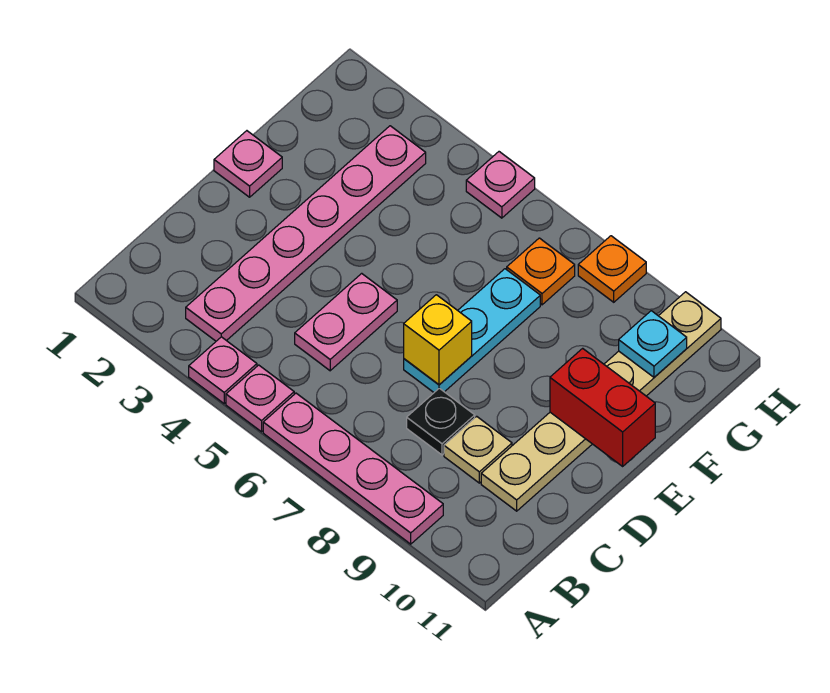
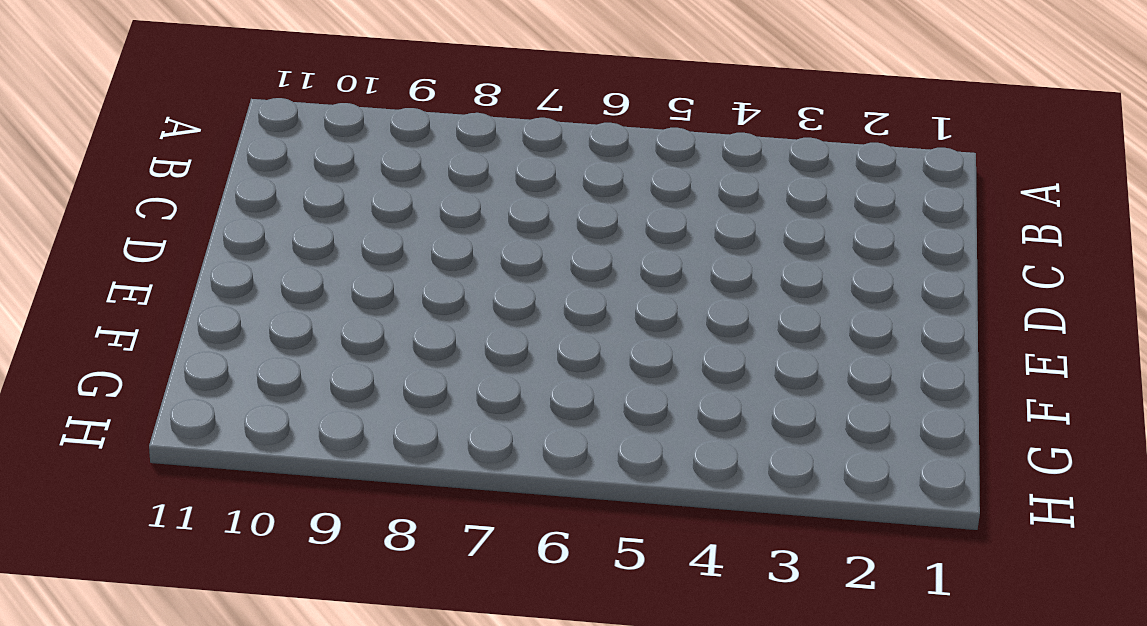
none -> pink 1x1 plate [189,337,257,404]
none -> pink 1x1 plate [226,365,294,432]
none -> pink 1x4 plate [263,393,443,544]

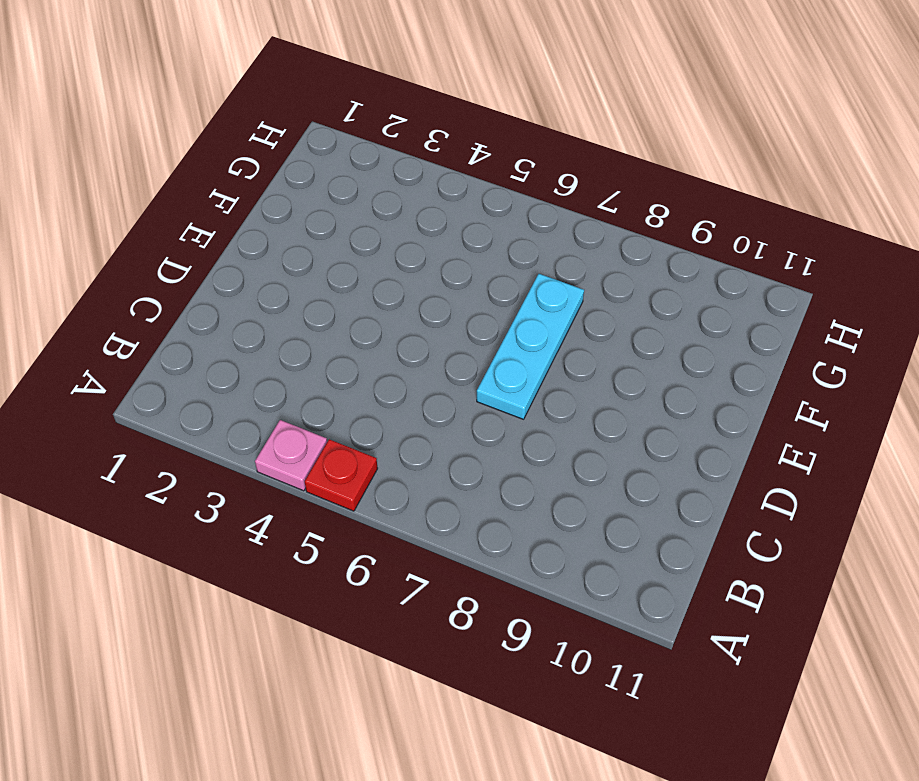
red 1x1 plate [305,439,378,511] -> pink 1x1 plate [226,365,294,432]
none -> pink 1x4 plate [263,393,443,544]
none -> pink 1x6 plate [186,126,426,341]
none -> pink 1x2 plate [295,273,397,371]

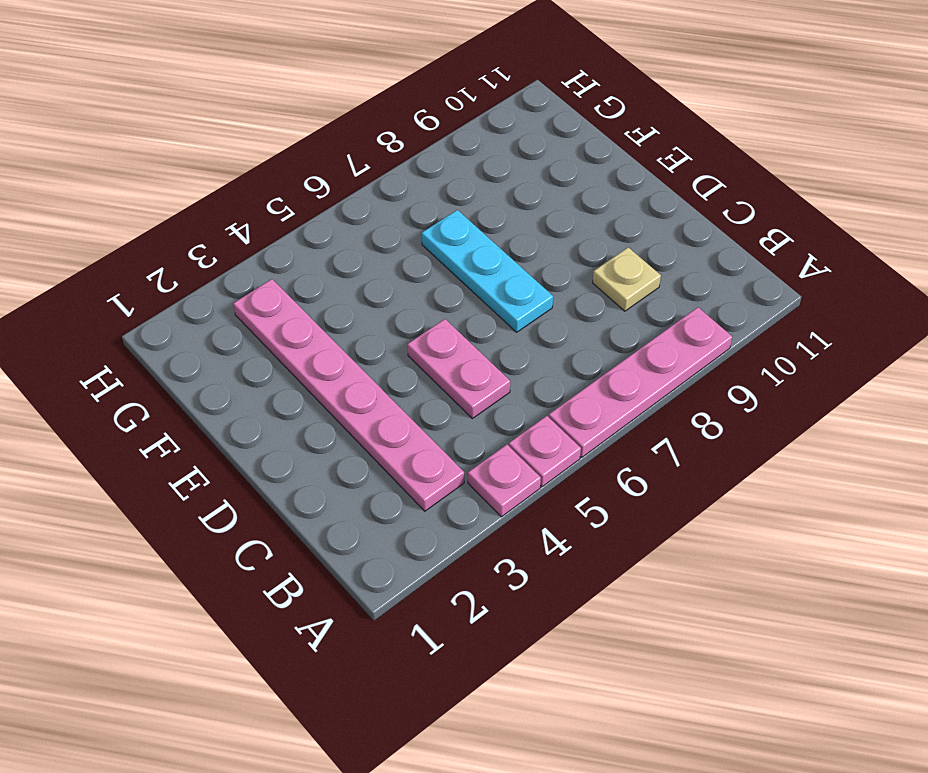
none -> black 1x1 plate [407,388,475,455]
none -> tan 1x6 plate [481,292,721,511]
none -> pink 1x1 plate [214,131,282,197]

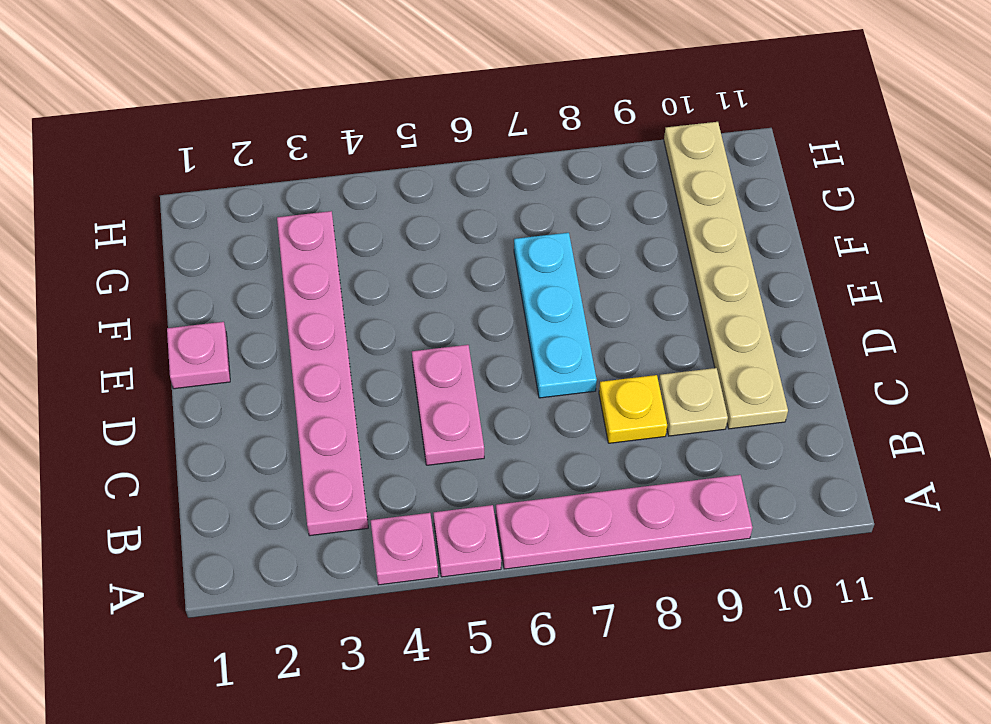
yellow 1x1 plate [599,375,667,443] -> black 1x1 plate [407,388,475,455]
none -> orange 1x1 plate [507,238,575,305]
none -> pink 1x1 plate [466,152,535,218]
none -> orange 1x1 plate [578,236,646,302]

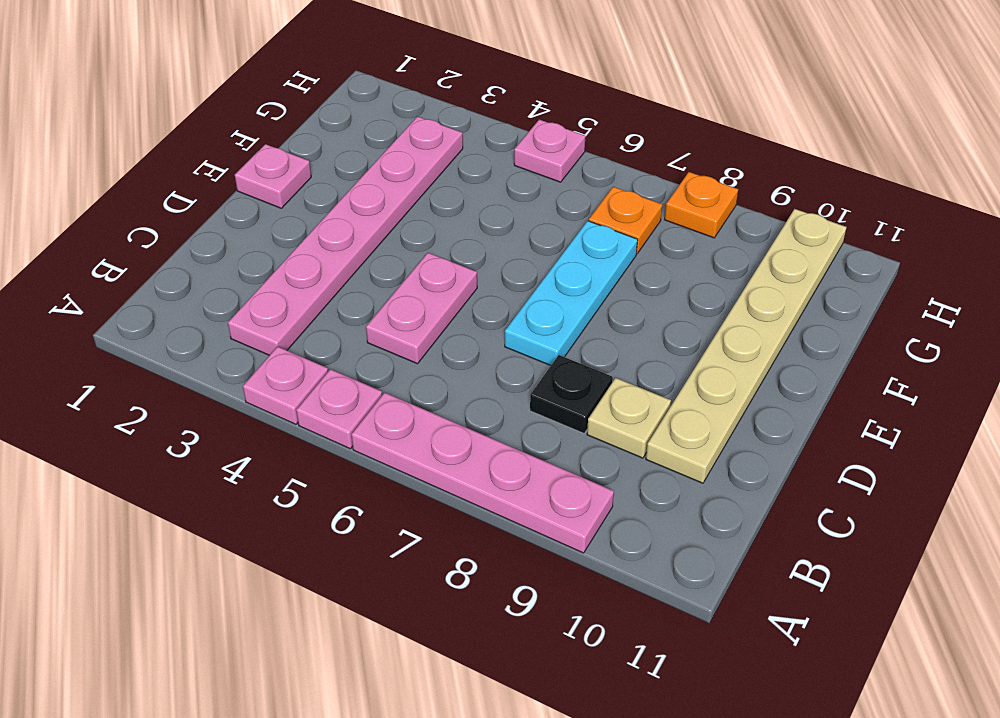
none -> yellow 1x1 brick [404,295,472,385]
none -> red 1x2 brick [550,348,655,466]
none -> cyan 1x1 plate [619,311,687,377]

